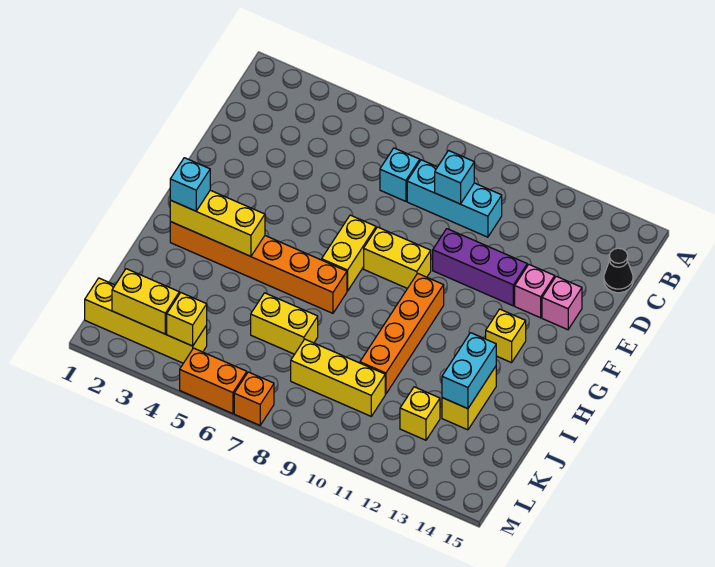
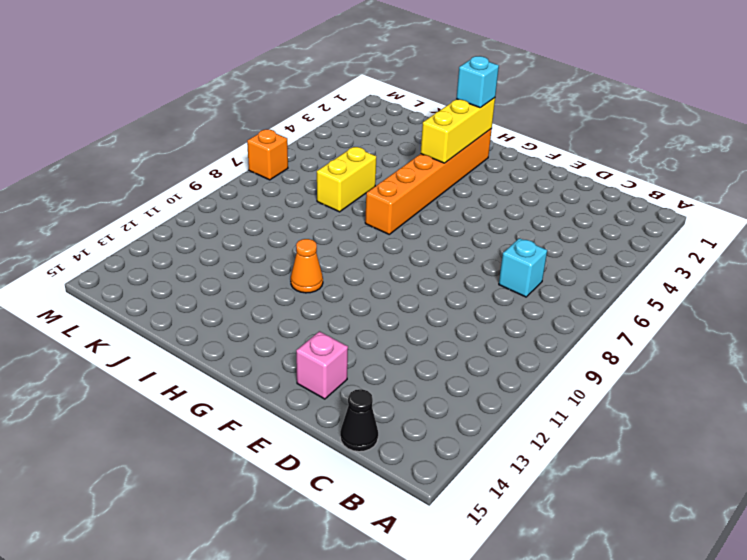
orange 1x1 cone [291,239,323,293] -> none
none -> cyan 1x3 brick [407,160,502,237]
none -> purple 1x3 brick [433,229,527,306]
none -> pink 1x1 brick [515,265,555,318]

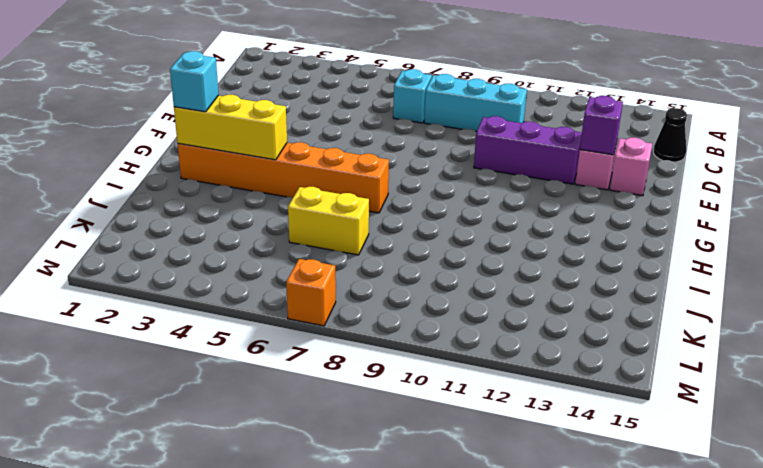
purple 1x1 brick [580,96,623,155] -> none
none -> yellow 1x2 brick [322,215,376,291]
none -> yellow 1x2 brick [364,227,431,288]
none -> orange 1x4 brick [360,273,444,394]

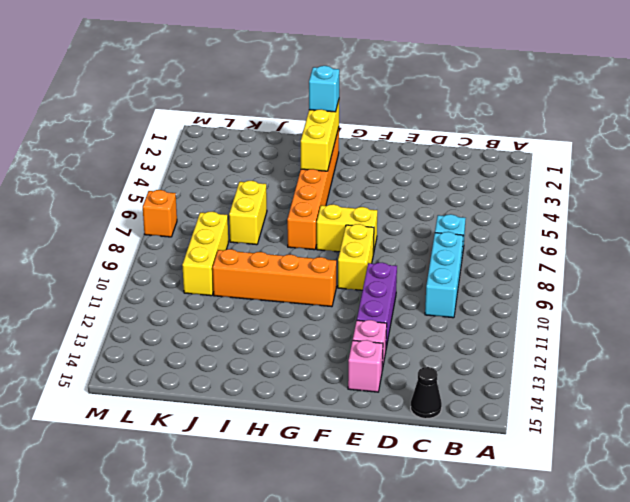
none -> yellow 1x1 brick [486,309,526,363]
none -> yellow 1x2 brick [442,366,496,430]
none -> yellow 1x1 brick [400,387,440,440]

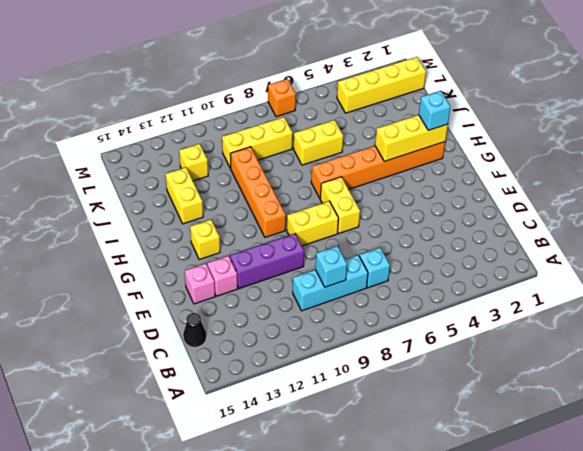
none -> orange 1x2 brick [180,348,247,414]
none -> cyan 1x2 brick [442,333,496,409]
none -> yellow 1x2 brick [112,269,179,334]

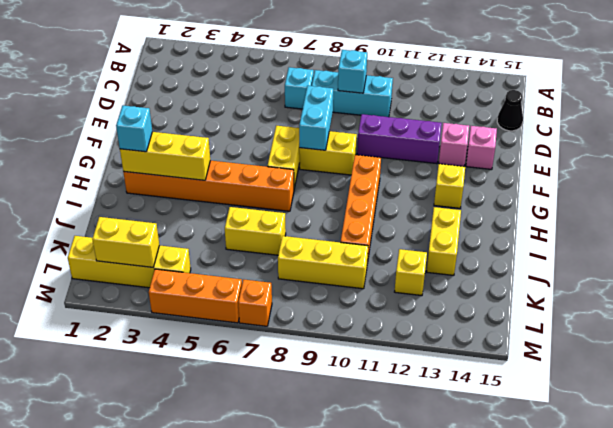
cyan 1x2 brick [299,86,333,150] -> cyan 1x2 brick moved to [442,333,496,409]
orange 1x3 brick [149,269,242,323] -> orange 1x2 brick [180,348,247,414]
none -> yellow 1x1 brick [167,293,207,346]

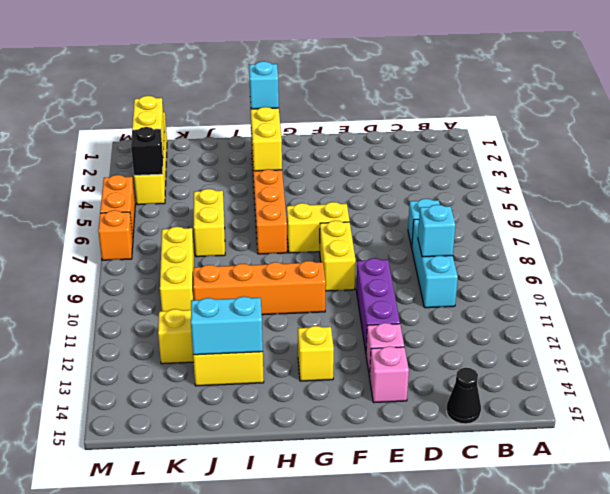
black 1x1 brick [131,127,163,175] -> yellow 1x1 brick [167,293,207,346]

